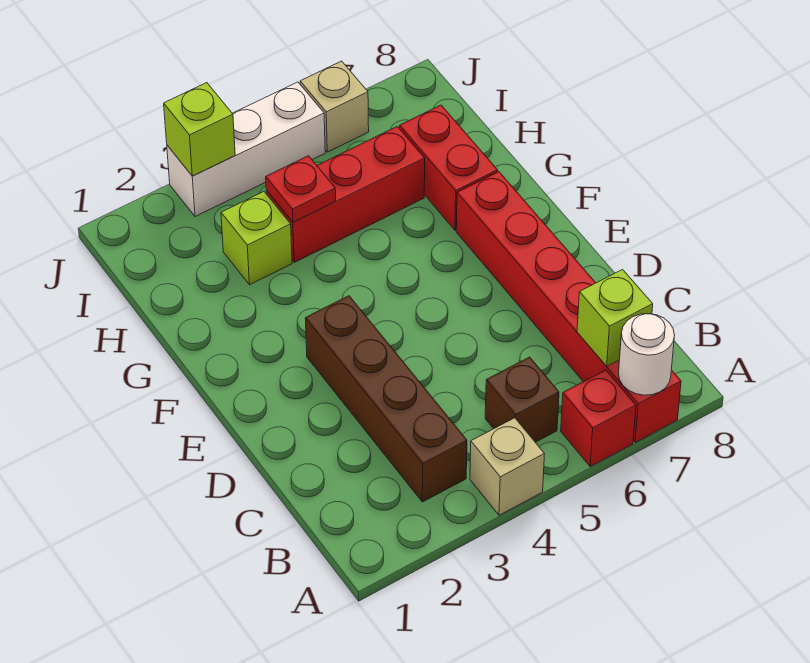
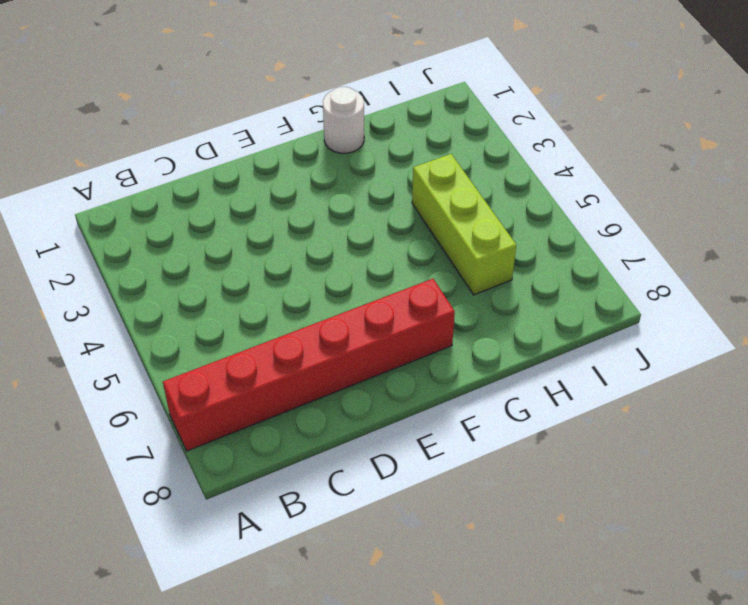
white 1x1 round brick [323,87,364,153] -> white 1x1 round brick moved to [619,314,675,395]
lime 1x3 brick [412,154,516,295] -> red 1x3 brick [266,126,425,262]
none -> tan 1x1 brick [470,418,544,515]
none -> red 1x1 brick [561,370,636,466]
none -> brown 1x4 brick [305,296,467,502]

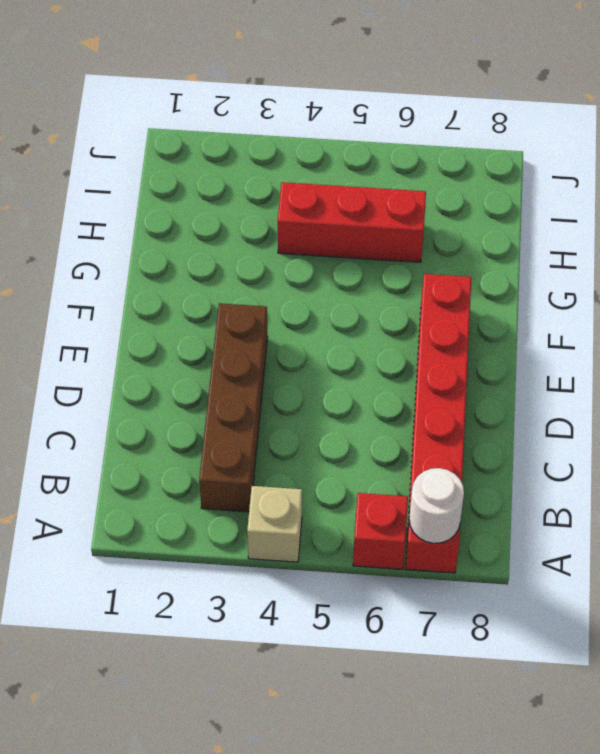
none -> brown 1x1 brick [485,357,559,442]
none -> red 1x2 brick [400,105,498,230]
none -> lime 1x1 brick [221,192,292,285]

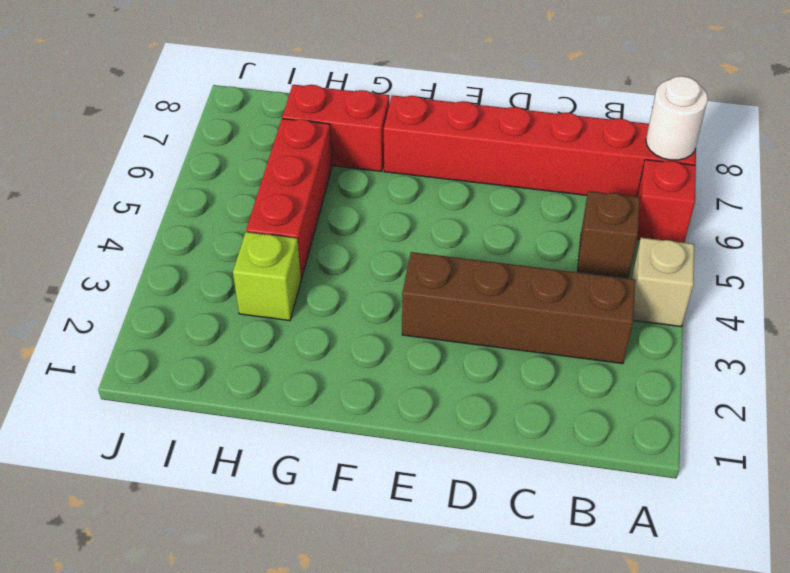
none -> white 1x3 brick [167,82,325,217]
none -> tan 1x1 brick [300,61,369,152]
none -> lime 1x1 brick [577,270,653,366]

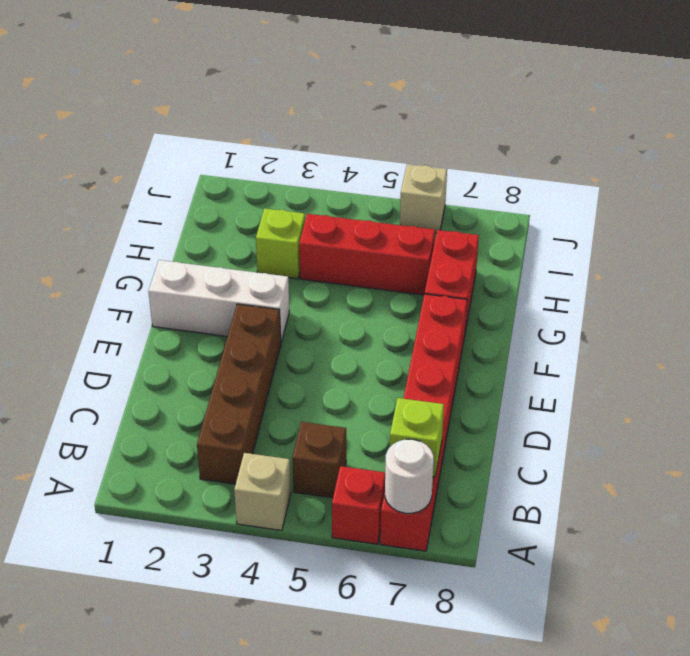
white 1x3 brick [148,260,289,342] -> white 1x3 brick moved to [167,82,325,217]
none -> red 1x1 plate [266,156,336,222]
none -> lime 1x1 brick [164,83,235,176]

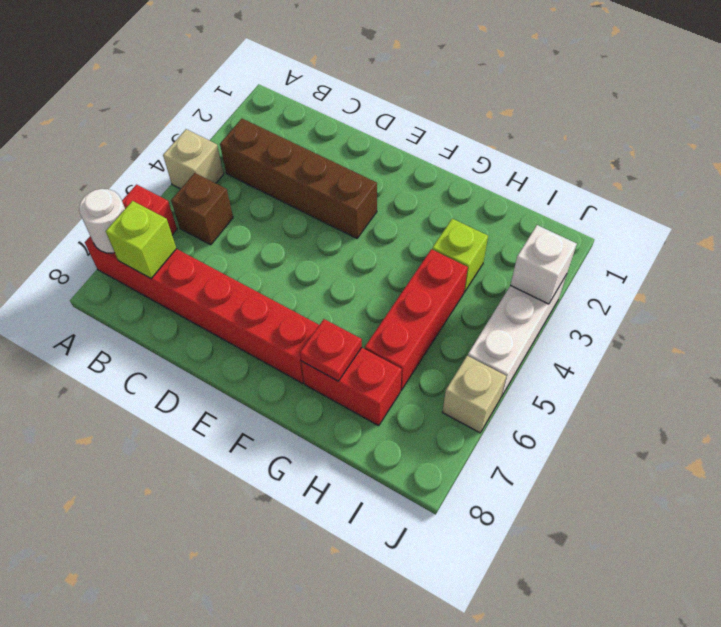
red 1x1 plate [300,319,362,381] -> red 1x1 plate moved to [266,156,336,222]
white 1x1 brick [511,225,577,304] -> lime 1x1 brick [164,83,235,176]

